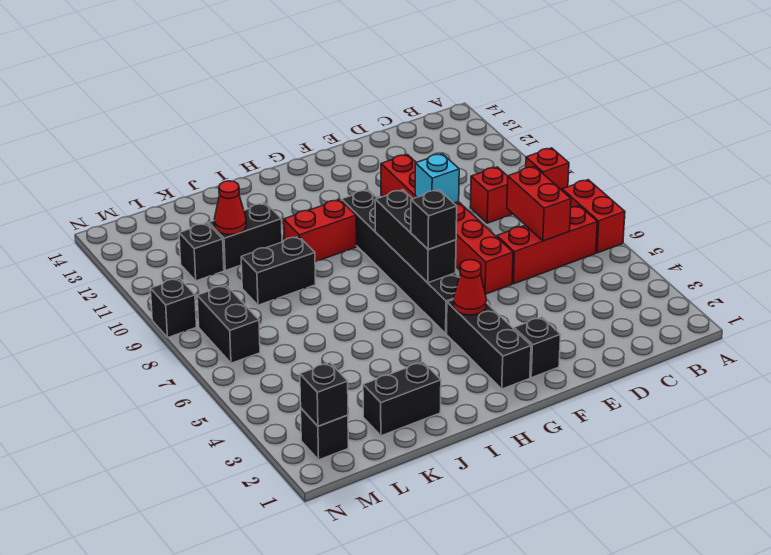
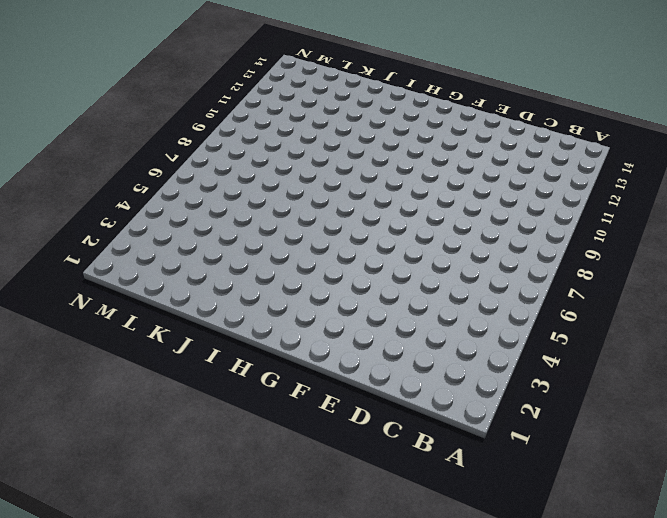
none -> red 1x2 brick [562,180,625,253]
none -> red 1x1 brick [526,148,569,190]
none -> red 1x3 brick [497,206,597,284]

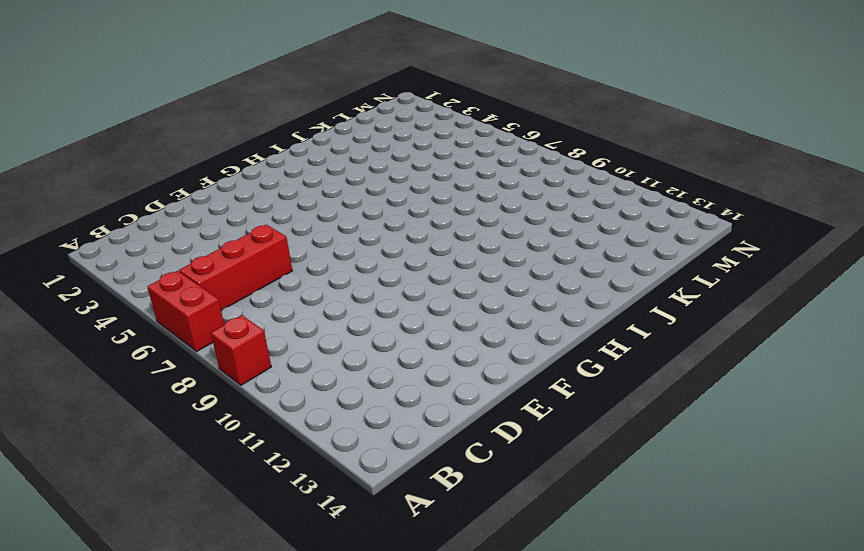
none -> red 1x1 brick [470,167,513,223]
none -> red 1x6 brick [381,155,513,294]
none -> black 1x1 brick [514,317,561,378]

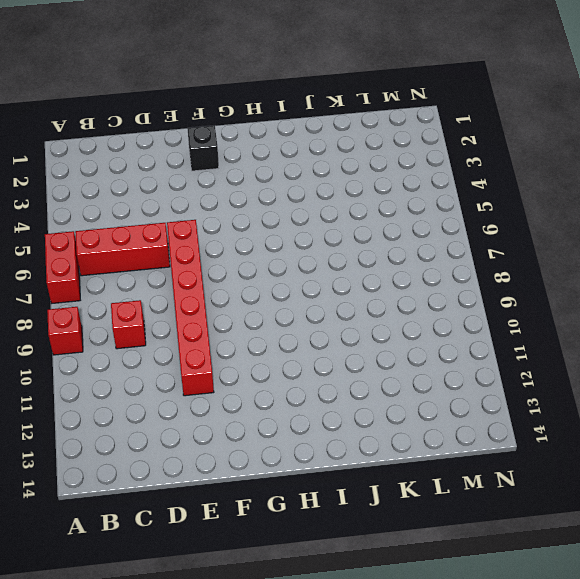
none -> black 1x3 brick [446,300,531,389]
none -> black 1x6 brick [341,190,459,333]
none -> red 1x2 brick [284,200,356,262]

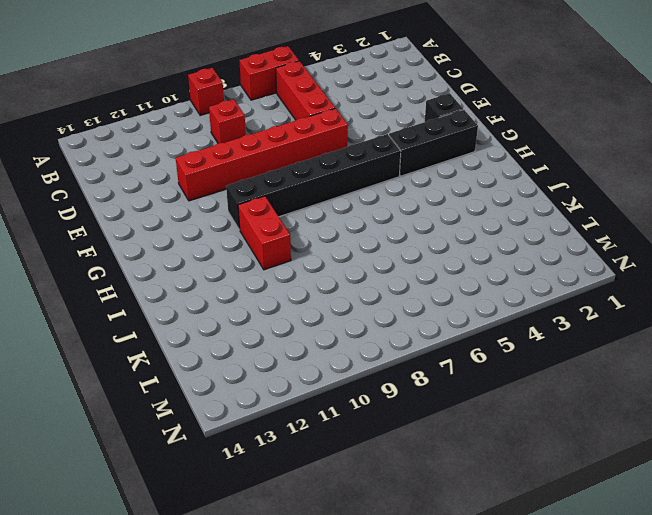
none -> black 1x2 brick [363,362,441,436]
none -> black 1x2 brick [241,236,316,305]
none -> black 1x2 brick [209,203,282,271]

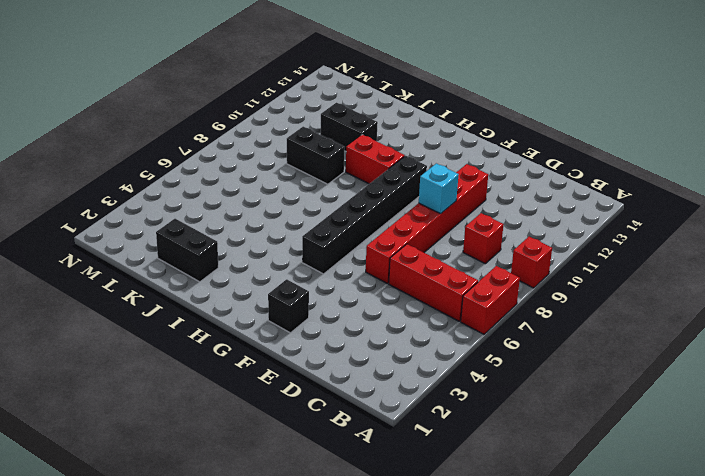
none -> black 1x3 brick [446,300,531,389]
none -> black 1x1 brick [179,223,224,281]
none -> black 1x1 brick [301,408,348,460]

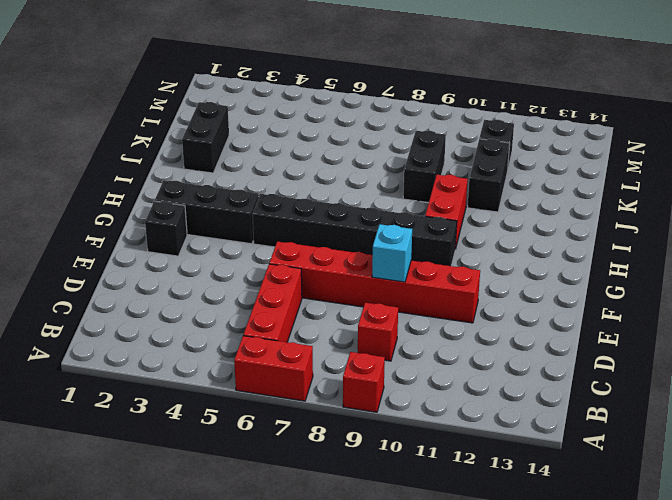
none -> black 1x1 brick [301,408,348,460]
none -> black 1x2 brick [197,285,260,363]
none -> black 1x1 brick [150,278,197,337]

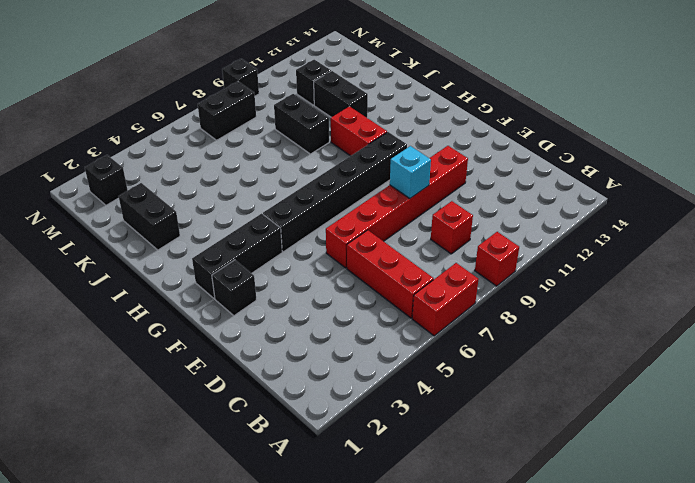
none -> red 1x2 brick [507,167,571,241]
none -> red 1x1 cone [453,260,486,315]
none -> black 1x3 brick [375,190,456,283]

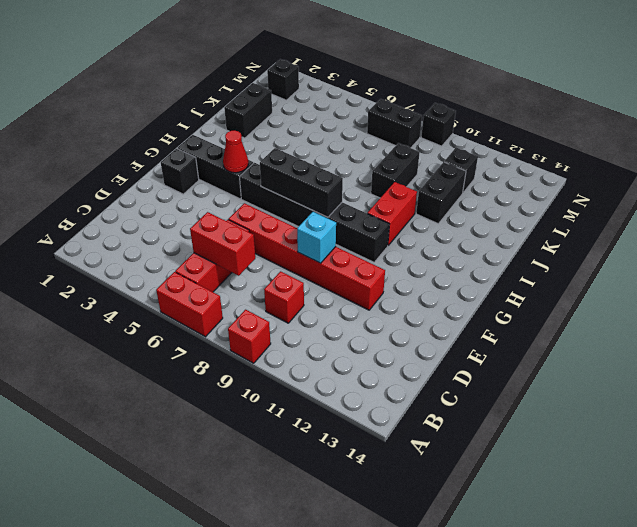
none -> red 1x1 cone [214,181,246,235]
none -> black 1x1 brick [300,363,348,426]
none -> black 1x1 brick [411,190,457,249]

